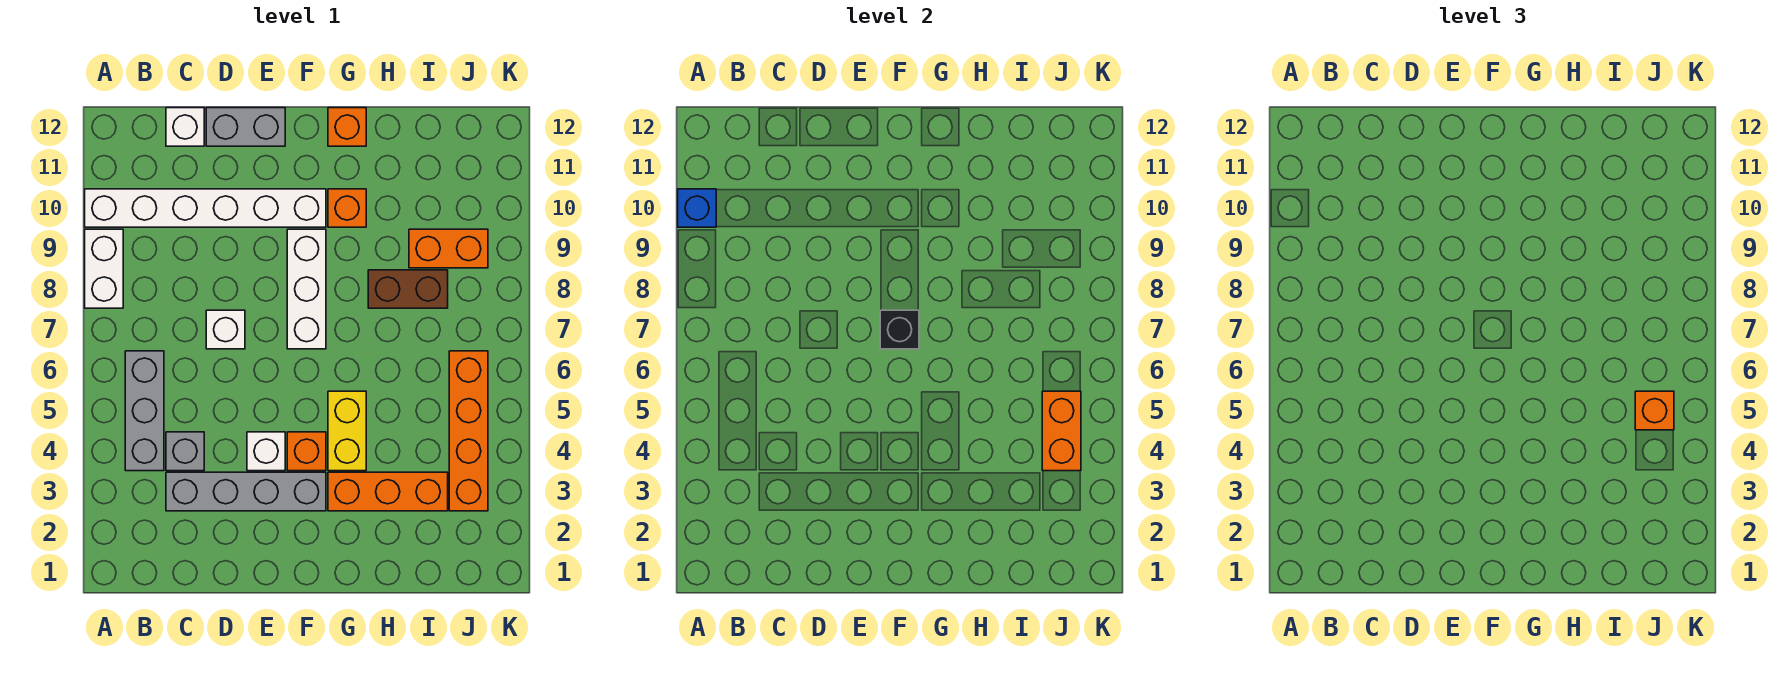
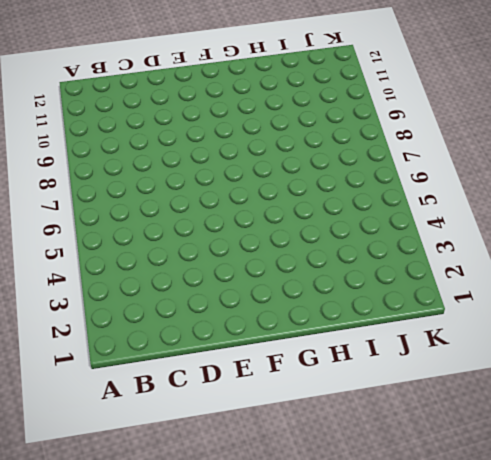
none -> white 1x2 brick [85,229,123,308]
none -> white 1x6 brick [85,189,326,227]
none -> grey 1x3 brick [125,351,164,471]

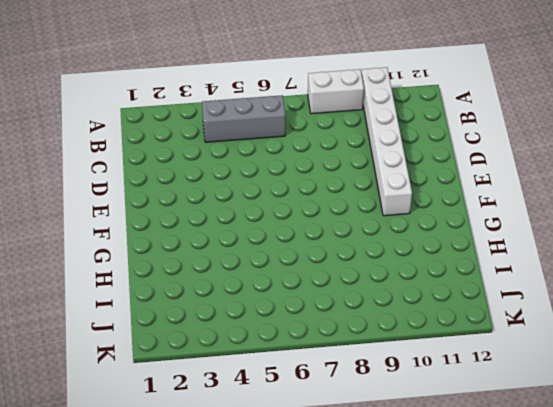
none -> grey 1x4 brick [166,472,326,511]
none -> grey 1x1 brick [166,432,204,471]
none -> white 1x1 brick [166,108,204,146]

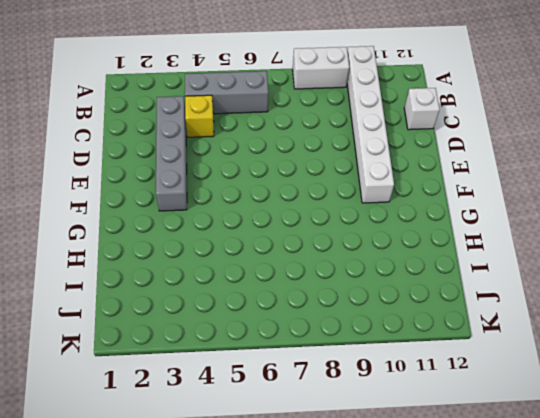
yellow 1x1 brick [185,95,214,137] -> grey 1x1 brick [166,432,204,471]
none -> white 1x1 brick [206,310,245,349]
none -> grey 1x2 brick [206,108,285,146]
none -> white 1x1 brick [247,432,285,471]

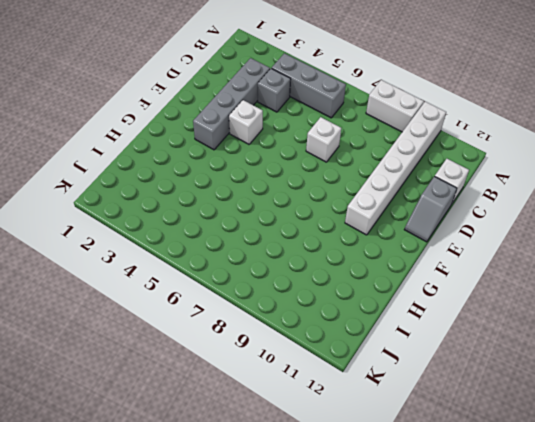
grey 1x2 slope [404,176,457,242] -> grey 1x2 brick [206,108,285,146]
none -> orange 1x1 brick [287,432,326,471]
none -> white 1x3 brick [287,229,326,349]
none -> orange 1x3 brick [328,472,448,511]

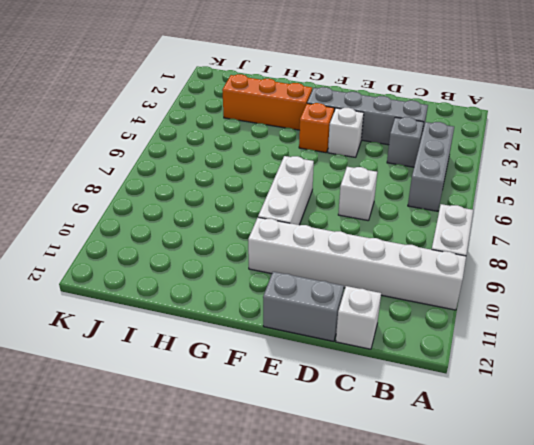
none -> yellow 1x2 brick [328,391,366,471]
none -> orange 1x1 brick [328,189,366,227]
none -> orange 1x1 brick [328,108,366,146]

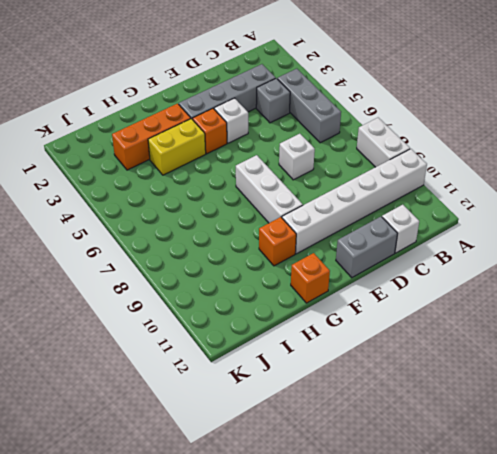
yellow 1x2 brick [148,119,206,175] -> yellow 1x2 brick turned to [328,391,366,471]
none -> brown 1x2 brick [368,270,448,308]
none -> orange 1x2 brick [409,229,488,268]
none -> orange 1x4 brick [449,351,488,511]

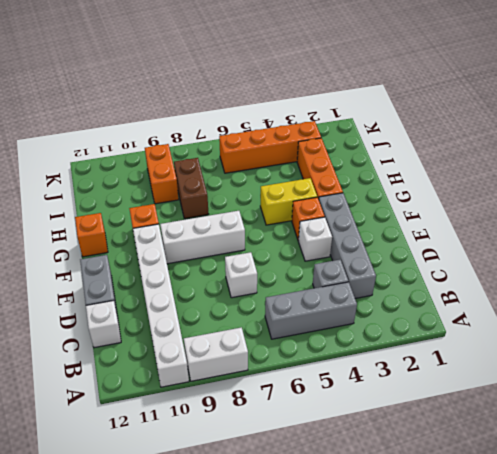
none -> blue 1x1 brick [678,189,716,227]
none -> black 1x1 brick [880,310,919,349]
none -> orange 1x2 brick [1042,391,1081,471]

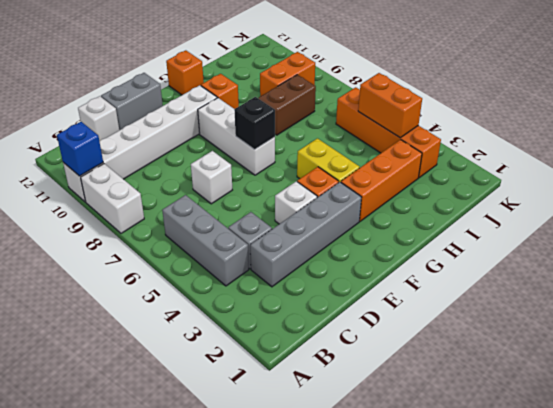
none -> orange 1x1 brick [1635,391,1674,430]

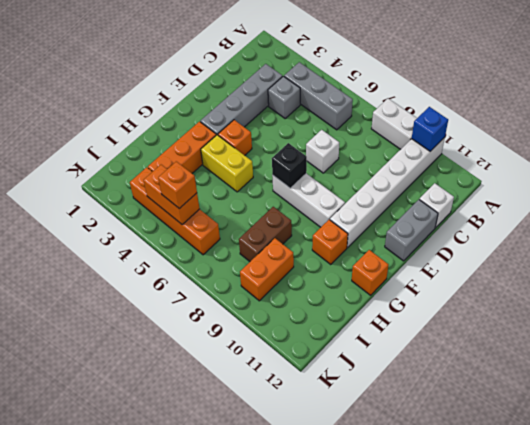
none -> white 1x1 brick [247,432,285,471]

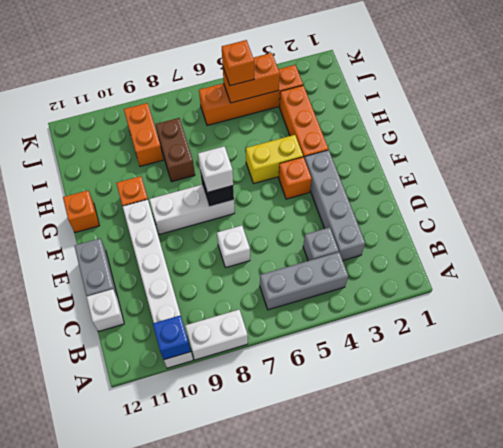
white 1x1 brick [198,146,233,192] -> white 1x1 brick moved to [247,432,285,471]

